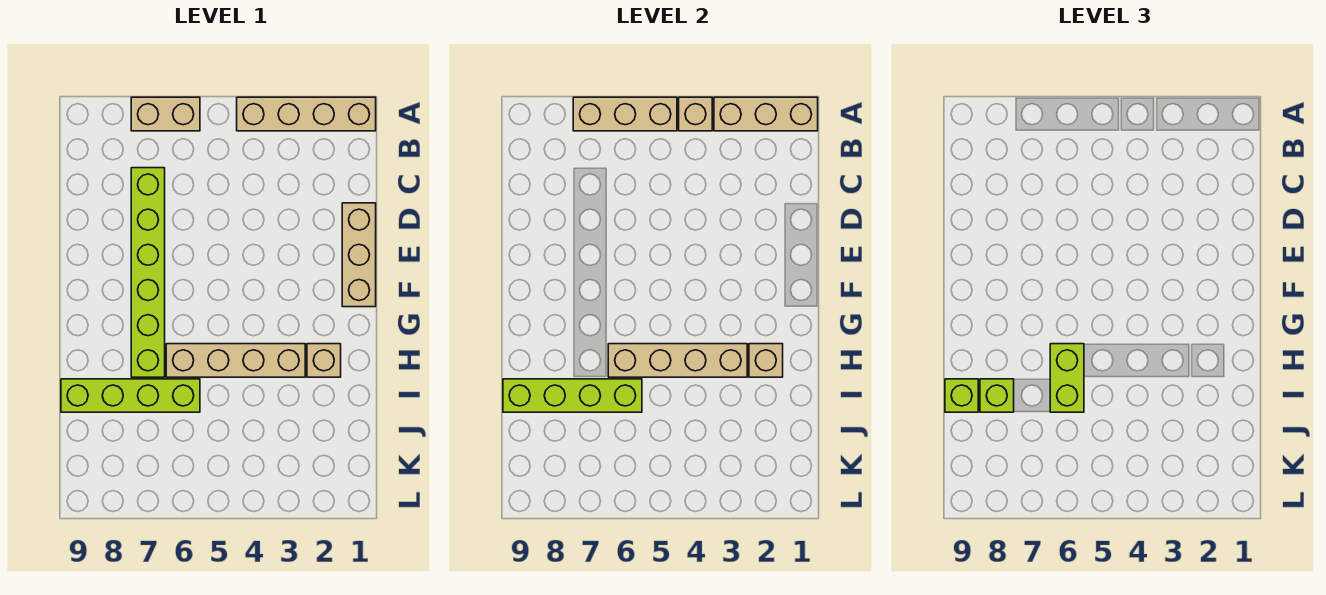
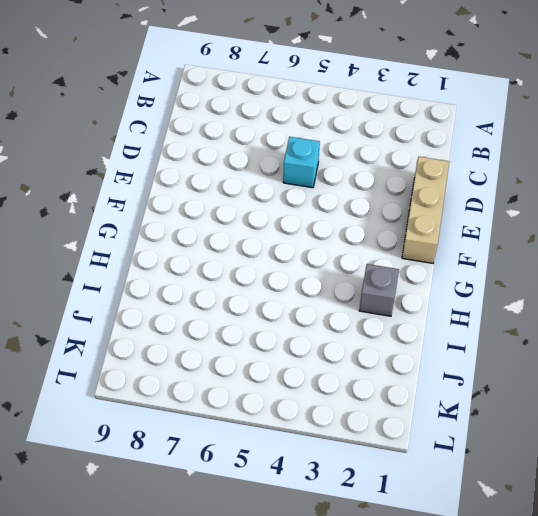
cyan 1x1 brick [283,137,320,188] -> none
grey 1x1 brick [359,264,399,316] -> tan 1x1 brick [307,344,341,377]
none -> tan 1x4 brick [237,97,376,131]
none -> tan 1x2 brick [131,97,200,131]
none -> lime 1x6 brick [131,168,165,377]

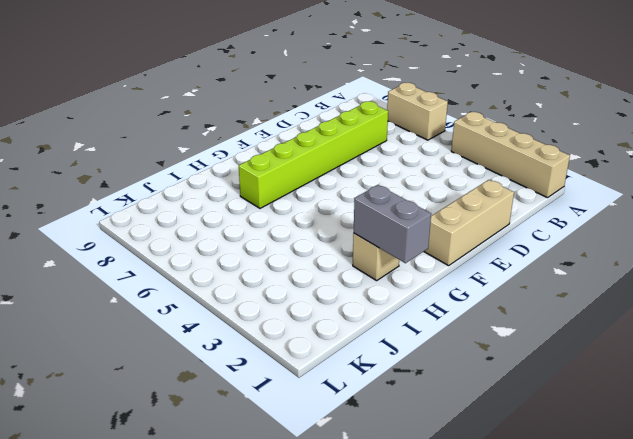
grey 1x2 brick [354,185,431,263] -> tan 1x1 brick [749,344,783,377]
none -> tan 1x4 brick [166,344,305,377]
none -> lime 1x4 brick [61,379,200,412]
none -> tan 1x3 brick [714,97,818,131]

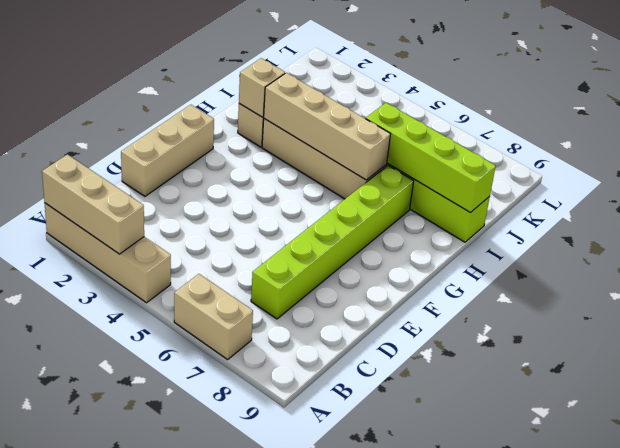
none -> tan 1x1 brick [679,97,712,131]
none -> tan 1x3 brick [573,97,677,131]
none -> lime 1x2 brick [1050,344,1084,412]

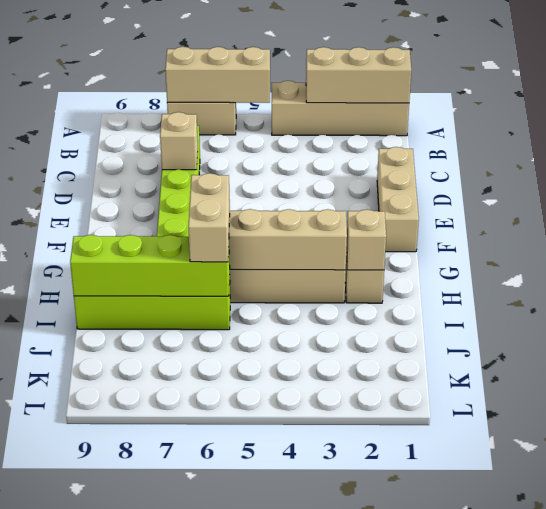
tan 1x1 brick [160,112,198,170] -> tan 1x1 brick moved to [679,97,712,131]
tan 1x2 brick [188,173,230,262] -> lime 1x2 brick [1050,344,1084,412]
none -> lime 1x1 brick [980,379,1014,412]
none -> lime 1x1 brick [945,379,978,412]

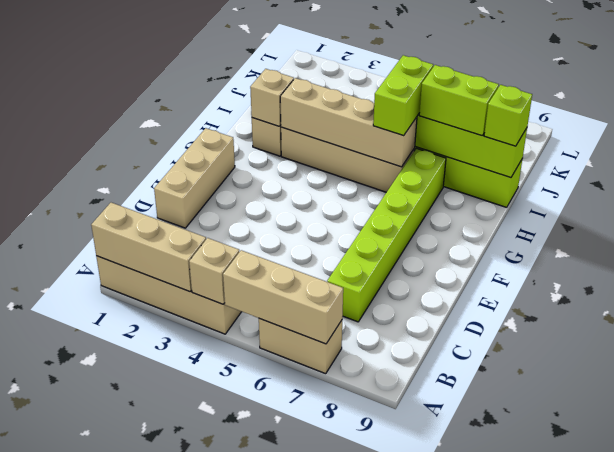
lime 1x2 brick [419,65,499,136] -> lime 1x1 brick [980,379,1014,412]

